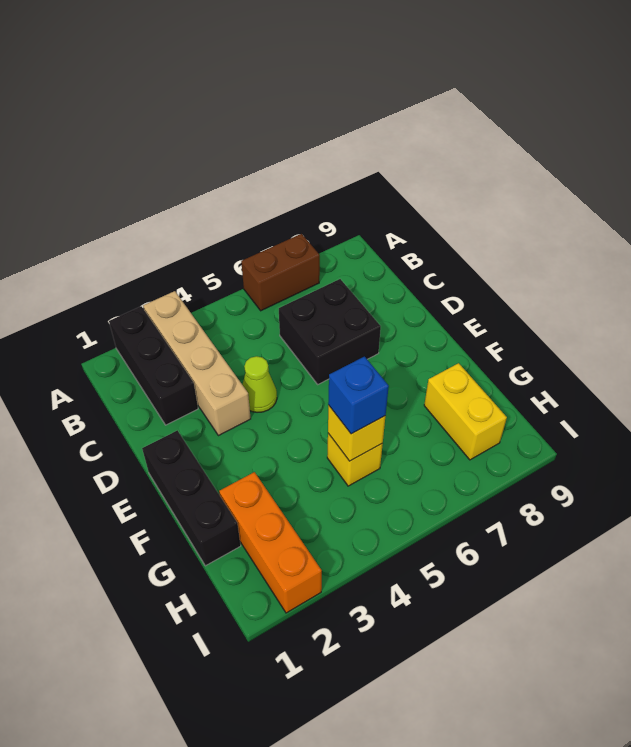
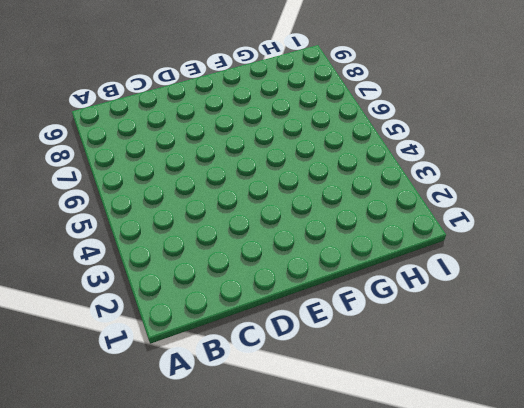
none -> black 1x3 brick [109,306,198,425]
none -> tan 1x4 brick [143,291,251,436]

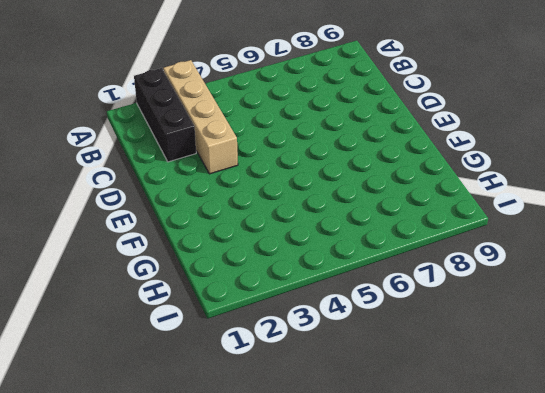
none -> brown 1x2 brick [241,234,320,311]
none -> black 2x2 brick [279,279,381,384]

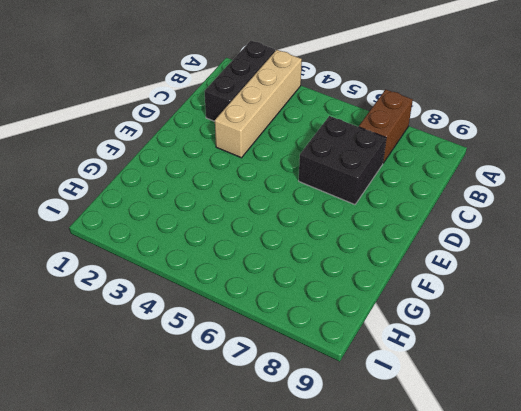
brown 1x2 brick [359,89,413,163] -> brown 1x2 brick turned to [241,234,320,311]
none -> lime 1x1 cone [242,356,277,412]
none -> black 1x3 brick [142,430,241,566]

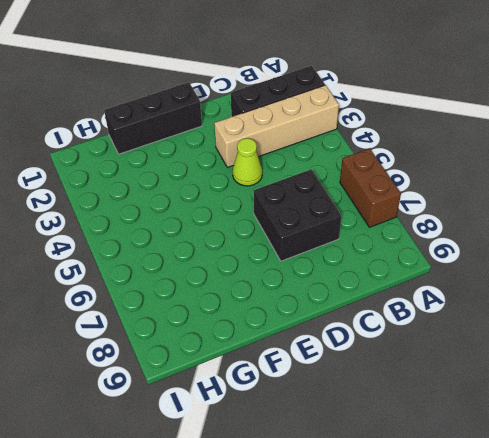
none -> orange 1x3 brick [219,472,322,613]
none -> yellow 1x1 brick [327,433,383,486]

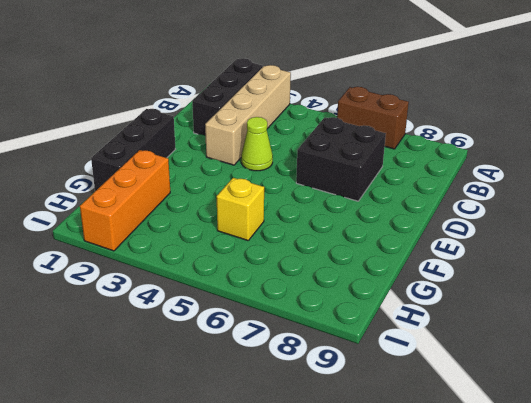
none -> yellow 1x2 brick [424,363,507,460]
none -> yellow 1x1 brick [328,405,385,461]

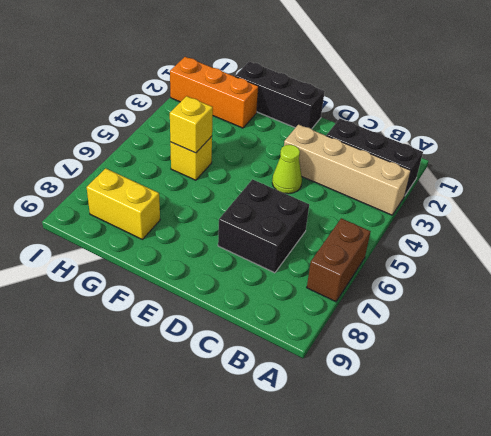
none -> blue 1x1 brick [328,357,389,434]

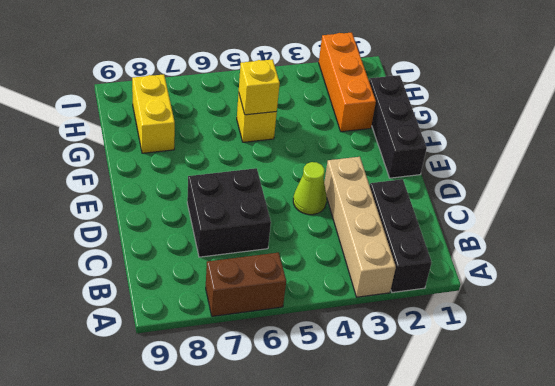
none -> blue 1x1 brick [328,357,389,434]

